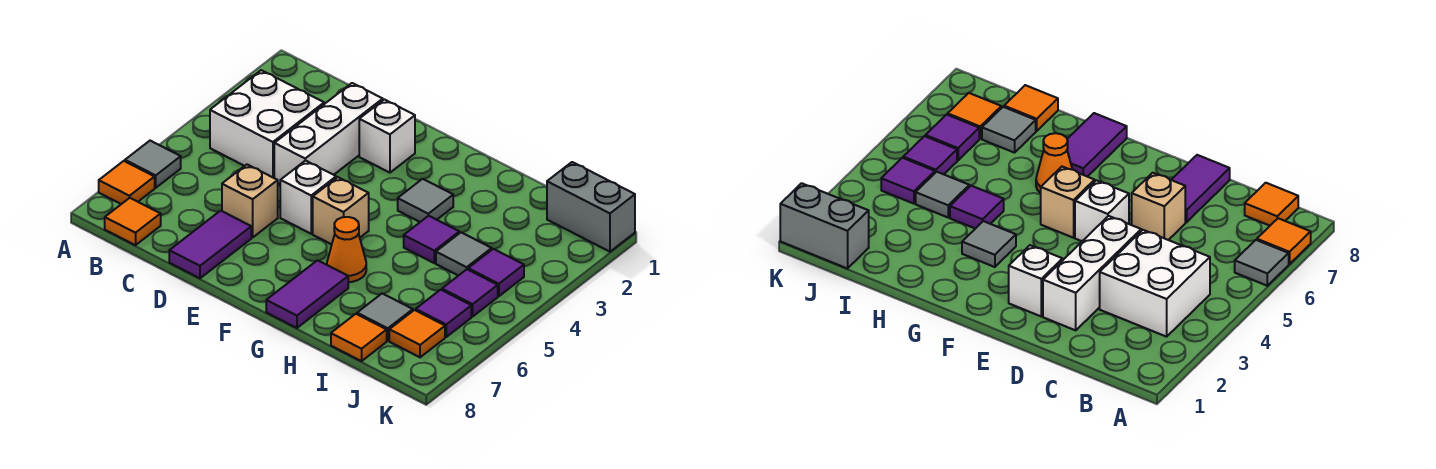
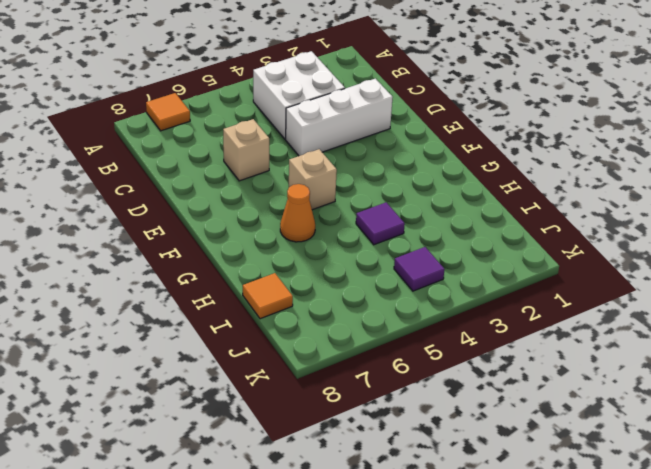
none -> grey 1x1 tile [125,141,181,188]
none -> orange 1x1 tile [105,198,161,245]
none -> purple 1x2 tile [169,211,251,278]

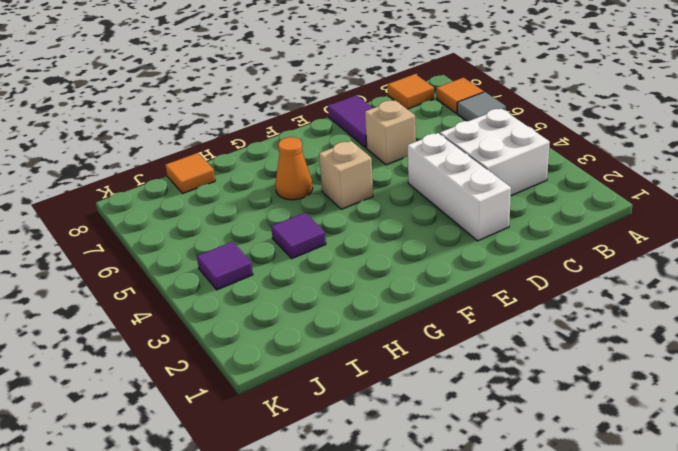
none -> white 1x1 brick [359,99,415,173]
none -> white 1x1 brick [280,160,336,234]
none -> grey 1x1 tile [398,179,453,222]

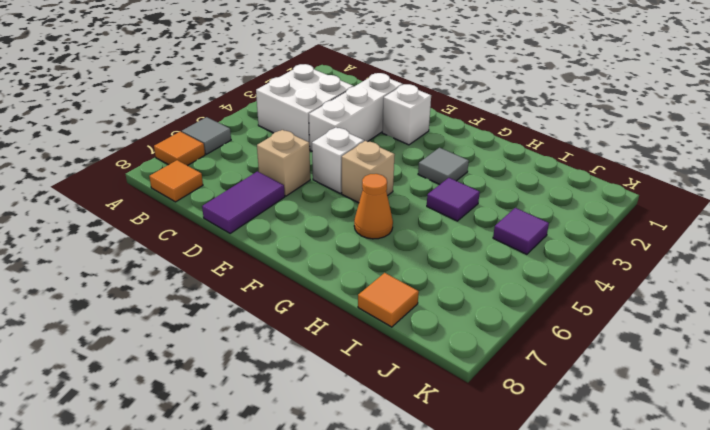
none -> purple 1x2 tile [266,260,348,328]
none -> grey 1x1 tile [436,232,492,276]
none -> grey 1x1 tile [357,294,413,341]

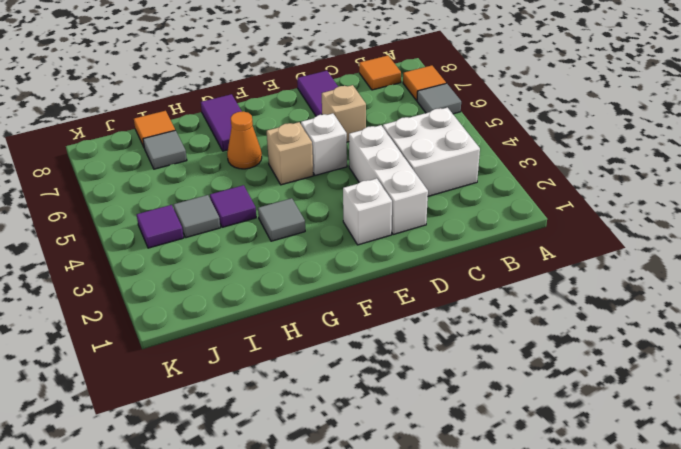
none -> grey 1x2 brick [547,162,635,252]
none -> purple 1x1 tile [442,269,498,317]
none -> purple 1x1 tile [416,290,471,337]

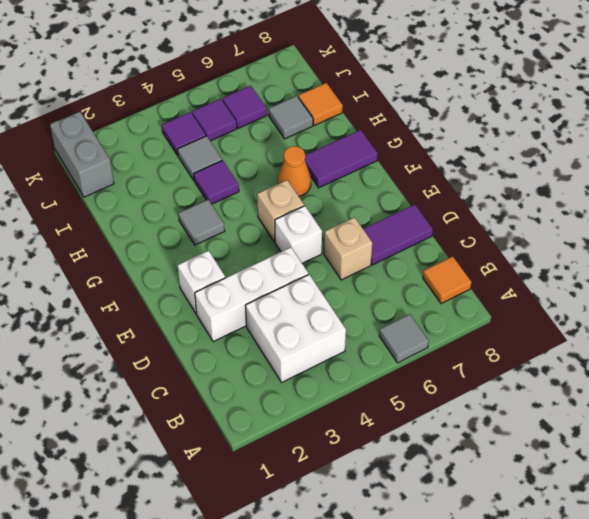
none -> orange 1x1 tile [99,161,155,204]
none -> orange 1x1 tile [389,310,445,357]

